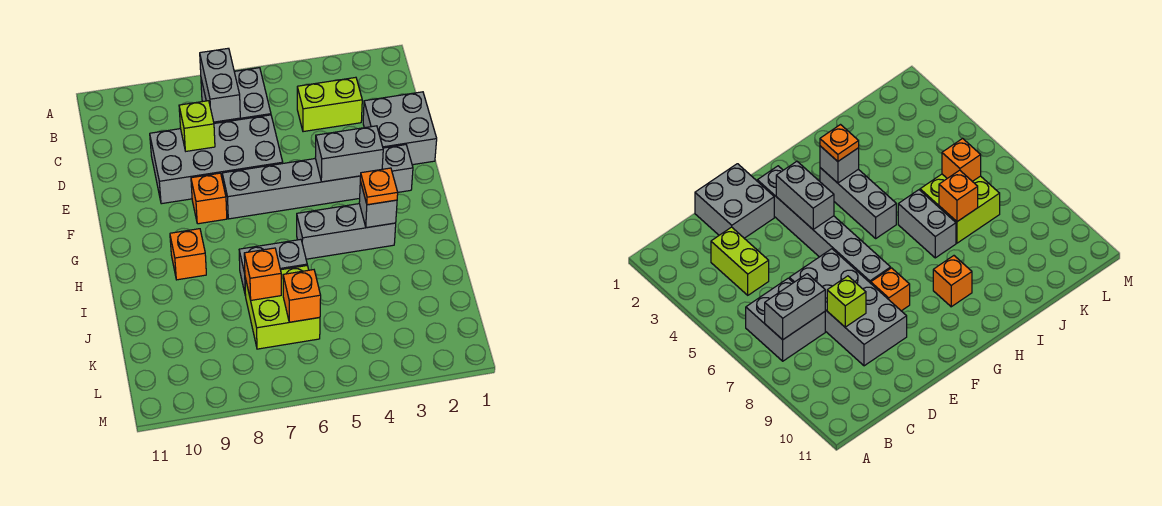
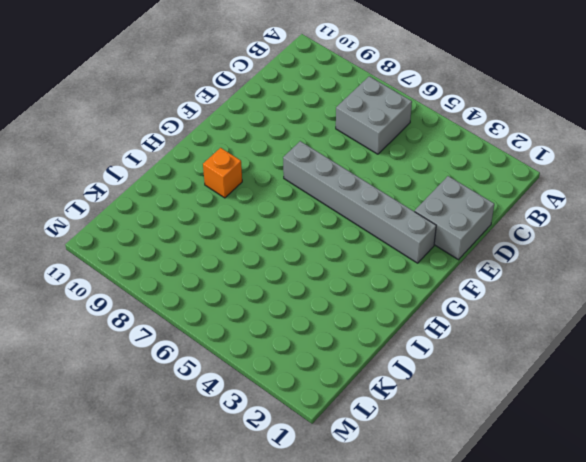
none -> lime 1x2 brick [297,77,362,132]
none -> grey 2x4 brick [150,115,283,204]
none -> orange 1x1 brick [191,173,227,224]

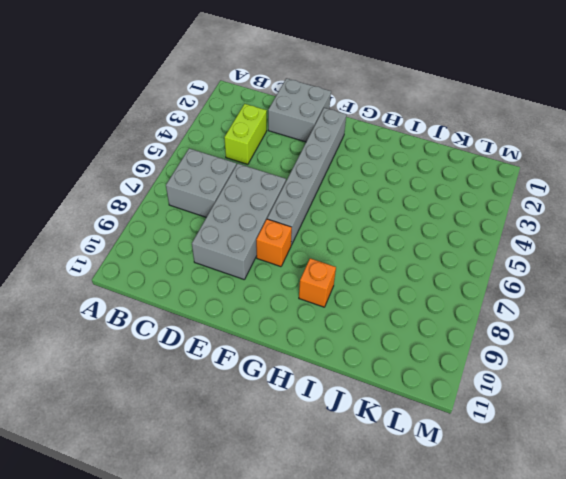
none -> grey 1x3 brick [297,204,396,259]
none -> grey 1x2 brick [239,239,307,296]
none -> lime 2x2 brick [245,266,320,349]

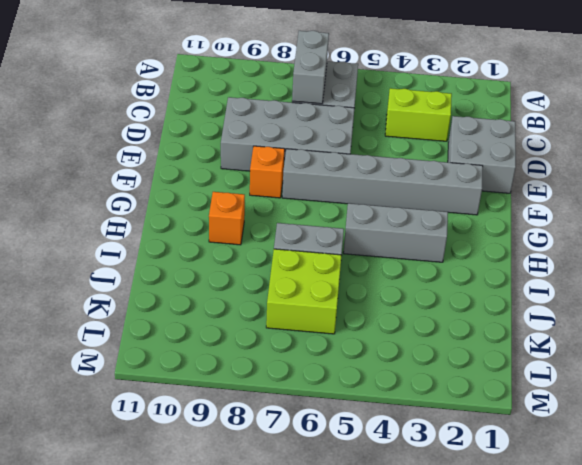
none -> lime 1x1 brick [179,101,215,151]
none -> grey 1x2 brick [315,126,383,182]
none -> grey 1x1 brick [359,181,397,228]

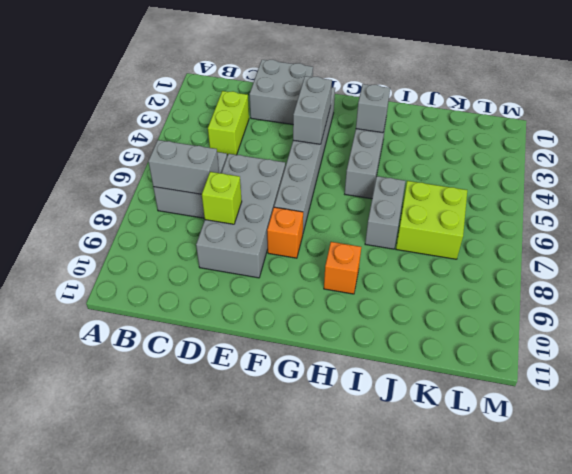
none -> orange 1x1 brick [244,248,281,300]
none -> orange 1x1 brick [283,270,321,322]
none -> orange 1x1 plate [360,168,398,205]

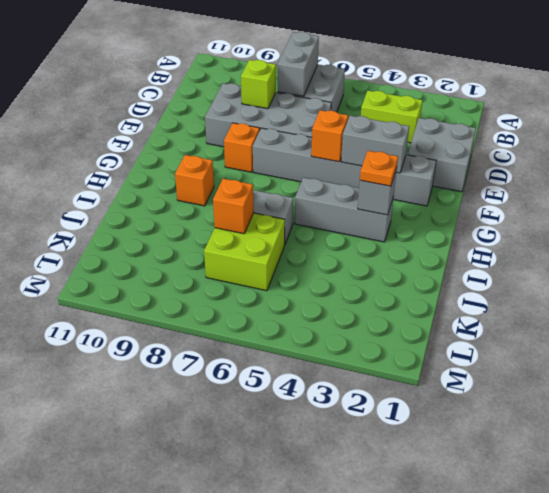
orange 1x1 brick [311,110,348,162] -> orange 1x1 brick moved to [283,270,321,322]

